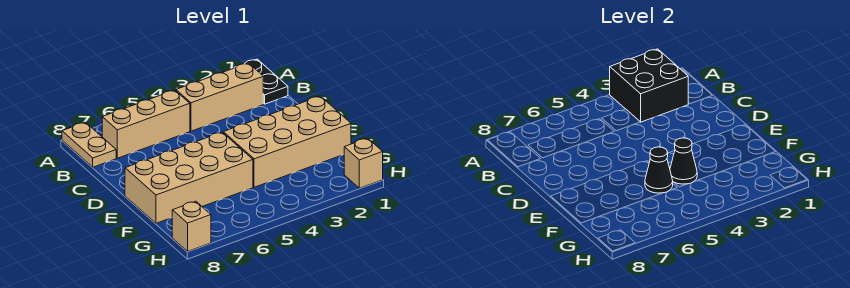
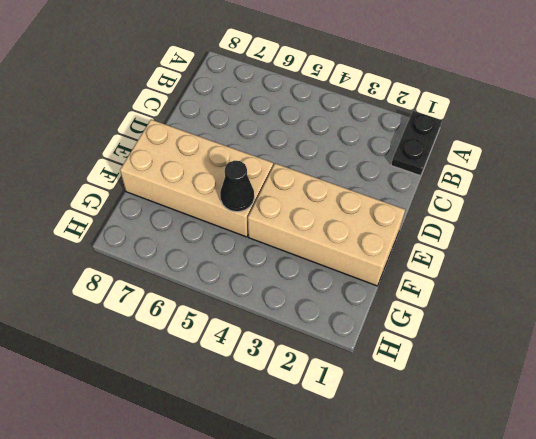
none -> tan 1x2 plate [62,122,116,167]
none -> tan 1x3 brick [176,63,263,131]

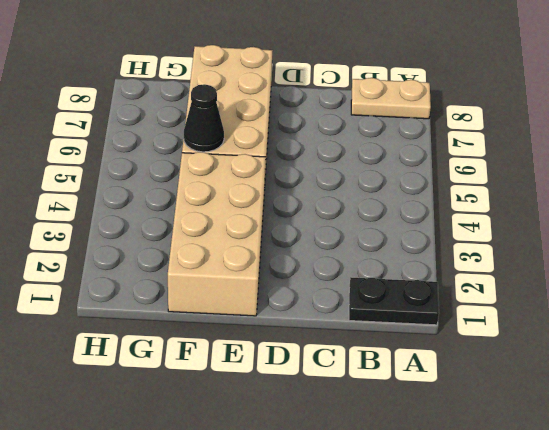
none -> tan 1x3 brick [176,63,263,131]
none -> tan 1x3 brick [102,90,190,158]

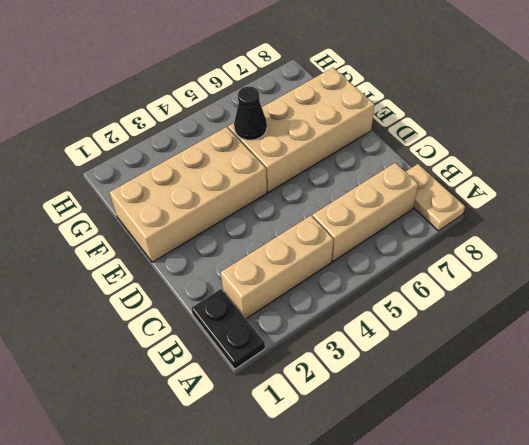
none -> tan 1x1 brick [344,138,383,188]
none -> tan 1x1 brick [172,201,211,251]

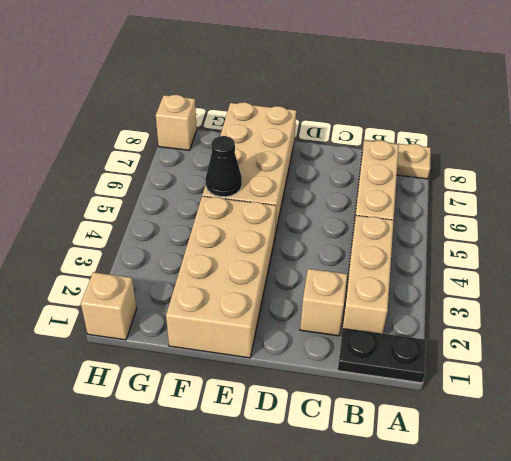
tan 1x1 brick [300,269,347,336] -> none
none -> black 2x2 brick [610,49,688,122]
none -> black 1x1 cone [670,138,697,184]

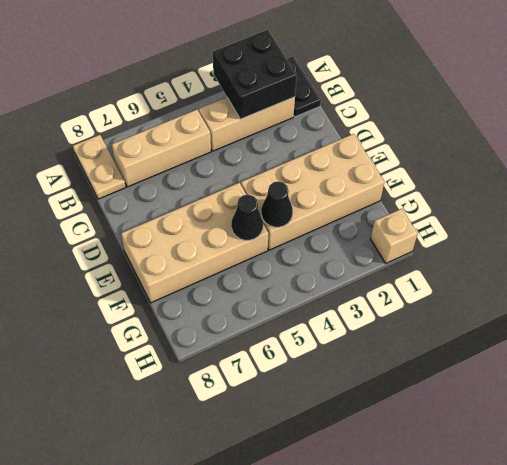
none -> tan 1x1 brick [172,201,211,251]

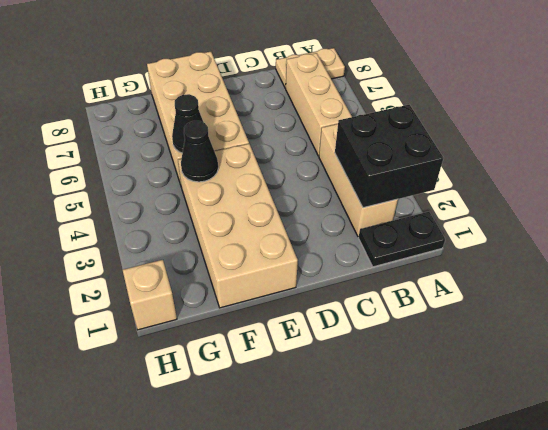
none -> tan 1x1 brick [172,201,211,251]

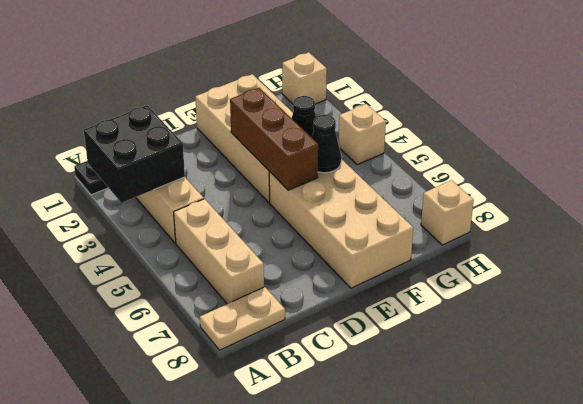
brown 1x3 brick [230,88,318,190] -> none
tan 1x1 brick [338,104,386,165] -> none

